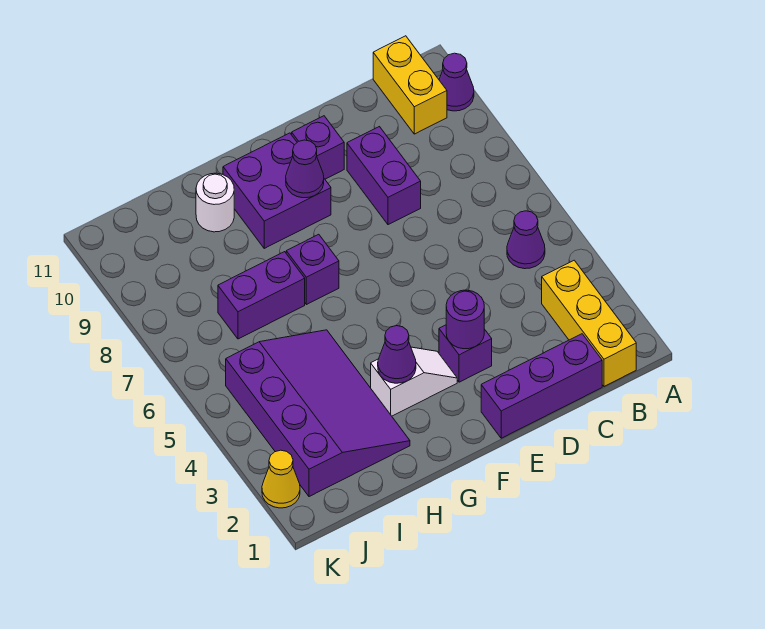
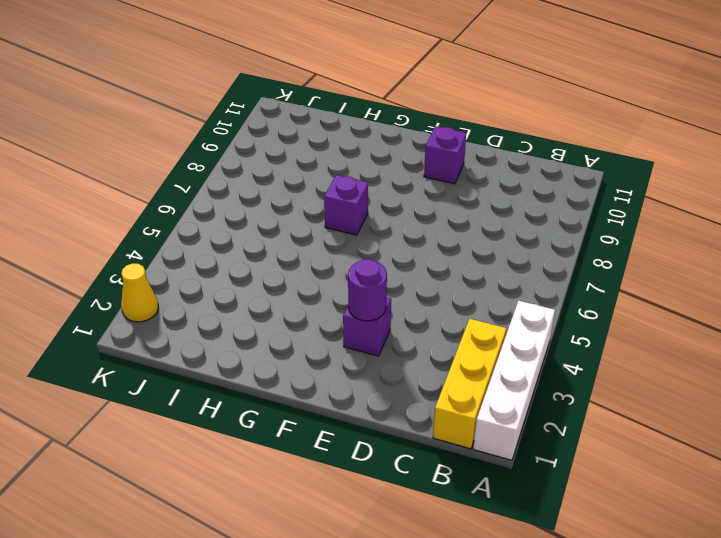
white 1x4 brick [473,301,555,460] -> none
none -> purple 1x1 cone [439,53,474,111]
none -> purple 1x1 cone [507,211,545,269]
none -> yellow 1x2 brick [373,36,447,134]

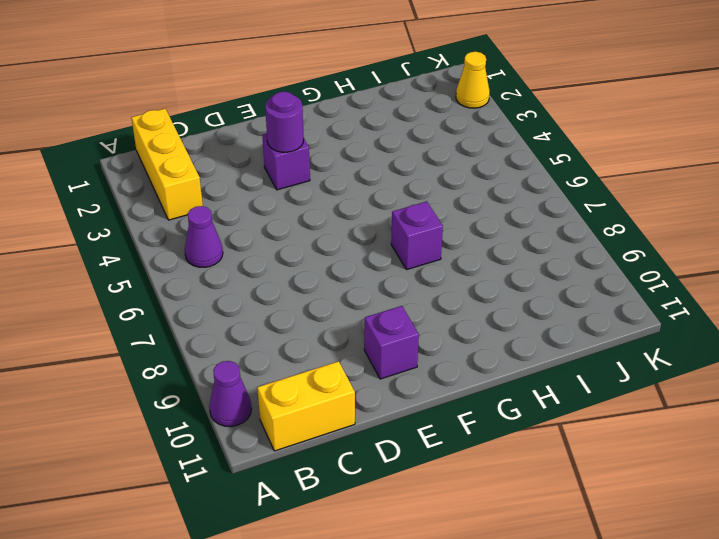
yellow 1x2 brick [257,361,355,451] -> yellow 1x2 brick turned to [373,36,447,134]
none -> purple 1x3 brick [481,334,602,438]
none -> purple 1x2 brick [347,127,421,225]
none -> white 1x2 slope [371,347,457,416]

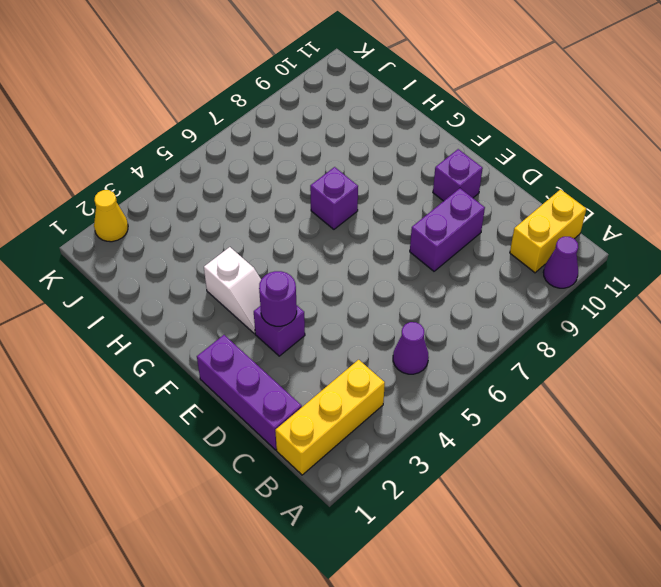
none -> purple 2x2 brick [223,133,331,248]
none -> purple 3x4 slope [226,330,410,497]
none -> purple 1x2 brick [218,252,305,339]

